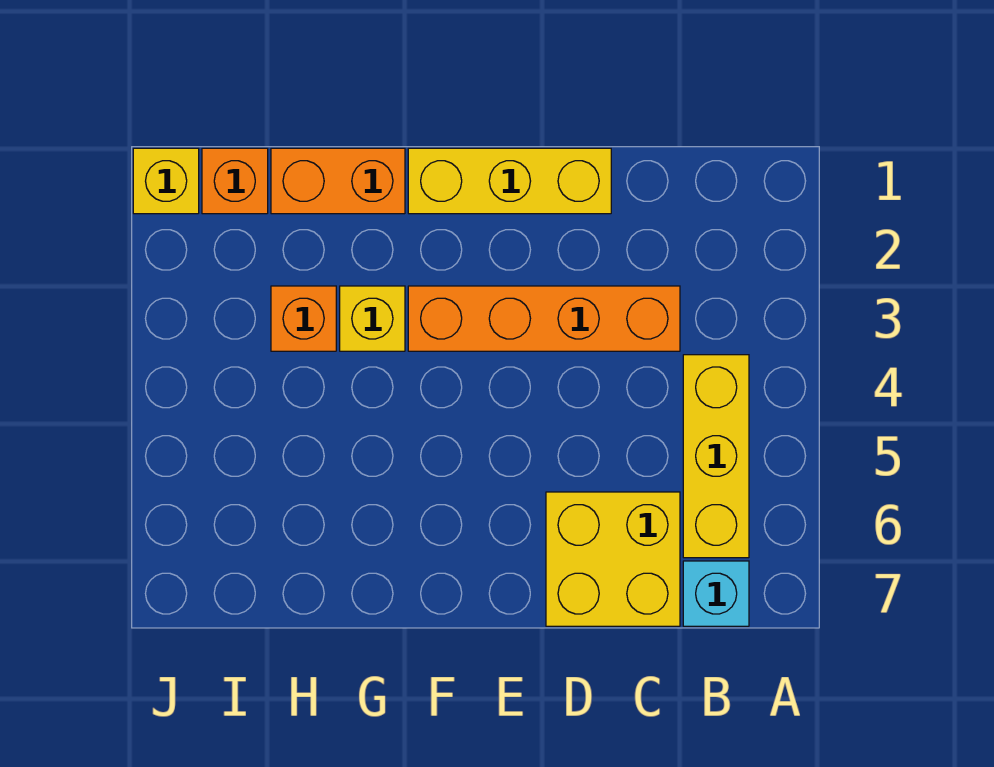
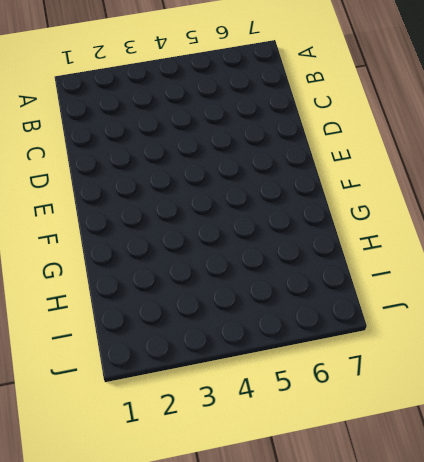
none -> yellow 1x3 brick [683,355,749,558]
none -> cyan 1x1 brick [683,561,749,626]

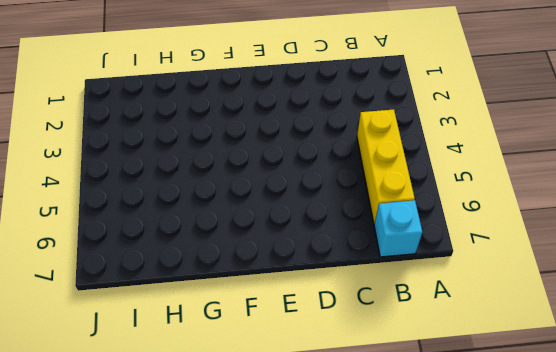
none -> orange 1x4 brick [408,286,680,351]
none -> yellow 2x2 brick [546,492,680,626]

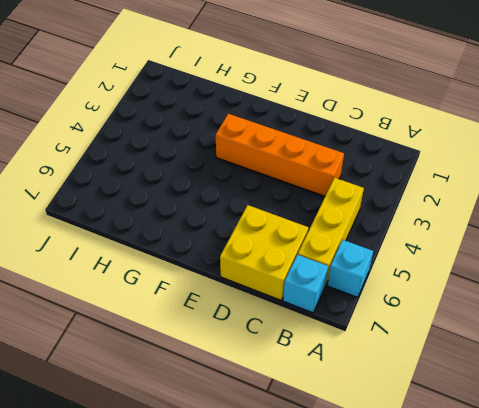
cyan 1x1 brick [327,240,373,298] -> none
none -> yellow 1x3 brick [408,148,611,214]
none -> orange 1x2 brick [271,148,405,214]

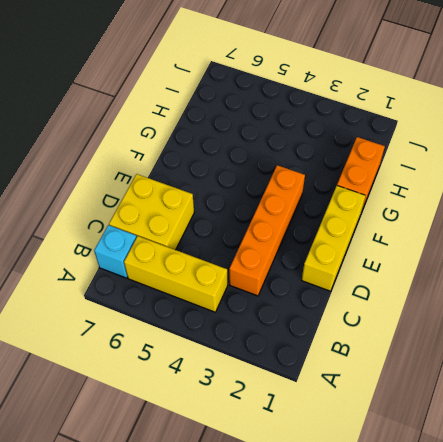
none -> yellow 1x1 brick [340,286,405,351]
none -> orange 1x1 brick [271,286,336,351]

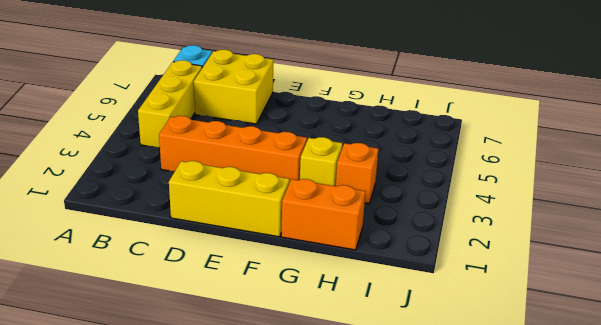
none -> orange 1x1 brick [202,148,268,214]
none -> yellow 1x1 brick [133,148,199,214]

